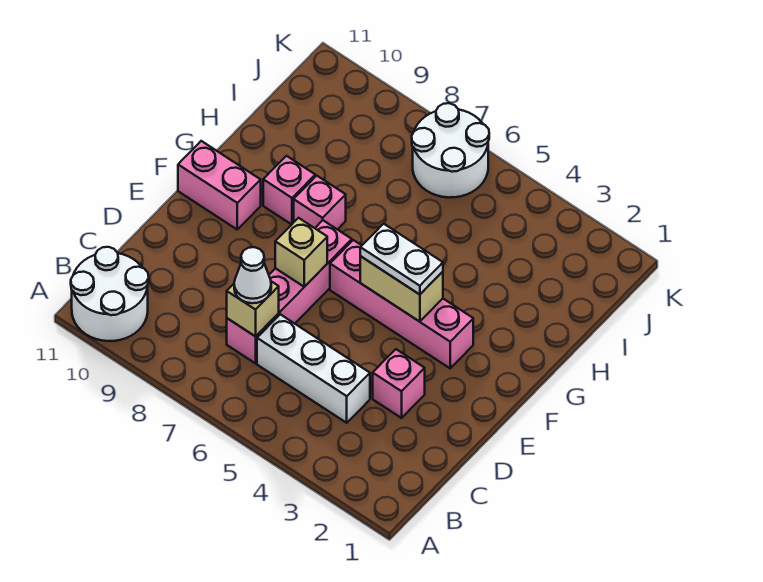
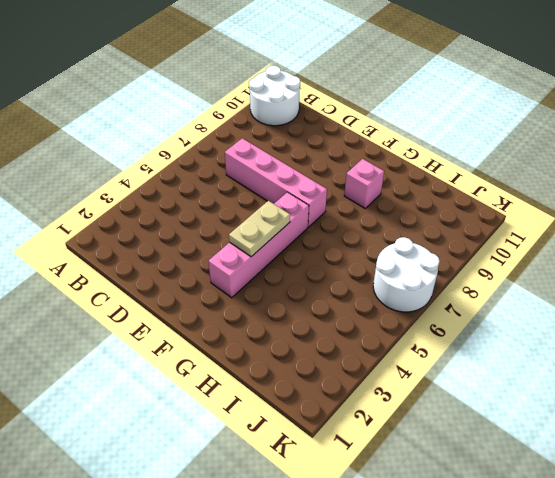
tan 1x2 plate [229,201,290,257] -> tan 1x2 brick [360,256,443,322]
none -> white 1x3 brick [257,314,370,423]
none -> pink 1x1 brick [373,349,425,418]
none -> pink 1x2 brick [178,141,261,229]

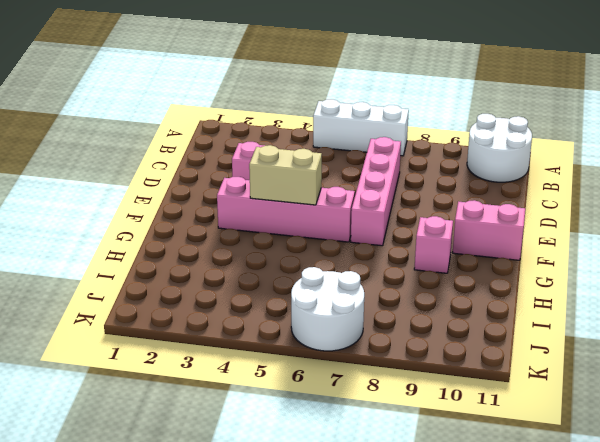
white 1x3 brick [313,99,409,156] -> white 1x3 brick moved to [257,314,370,423]
none -> pink 1x1 brick [294,176,346,230]
none -> tan 1x1 brick [227,281,279,337]
none -> tan 1x1 brick [275,218,327,287]

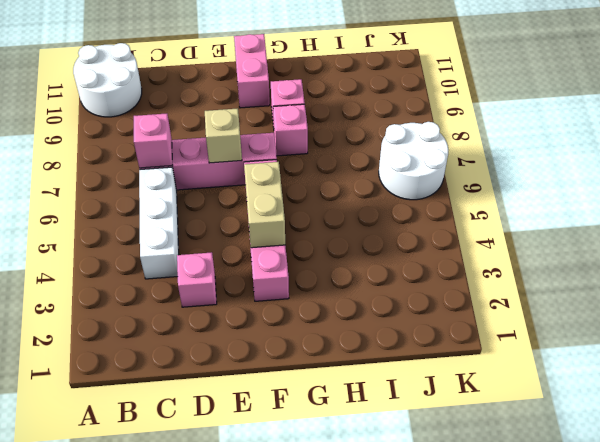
pink 1x1 brick [134,113,173,168] -> tan 1x1 brick [227,281,279,337]
none -> white 1x1 cone [234,247,271,303]
none -> white 1x2 plate [360,224,443,295]

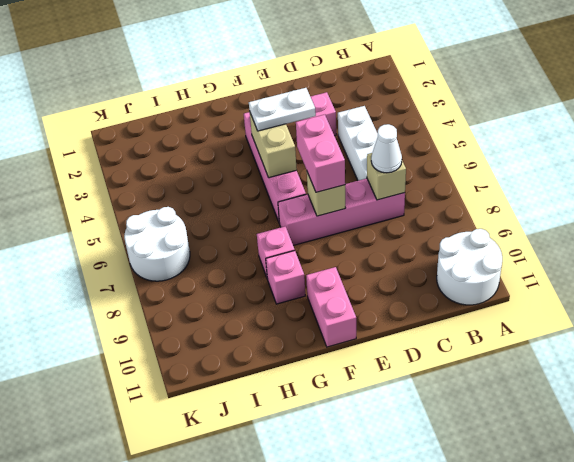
white 1x2 plate [249,88,316,131] -> white 1x2 plate turned to [360,224,443,295]
pink 1x2 brick [296,115,345,192] -> none

